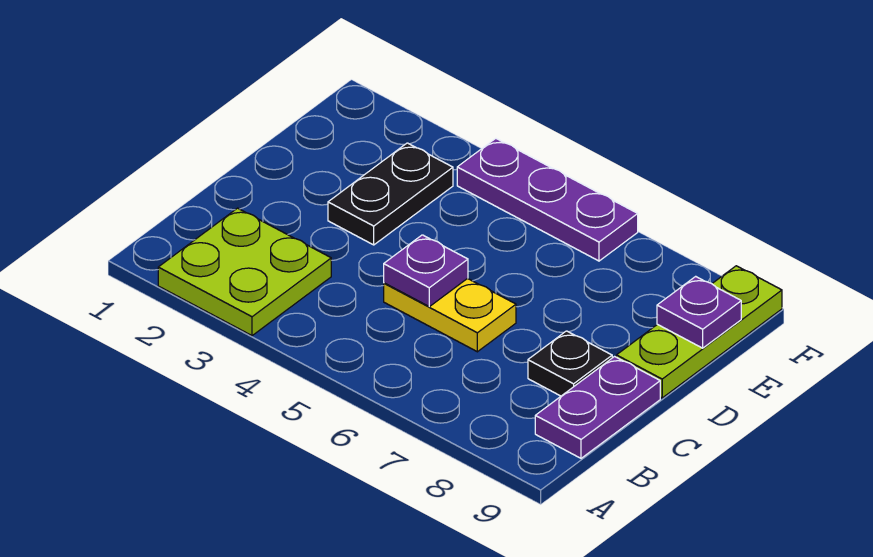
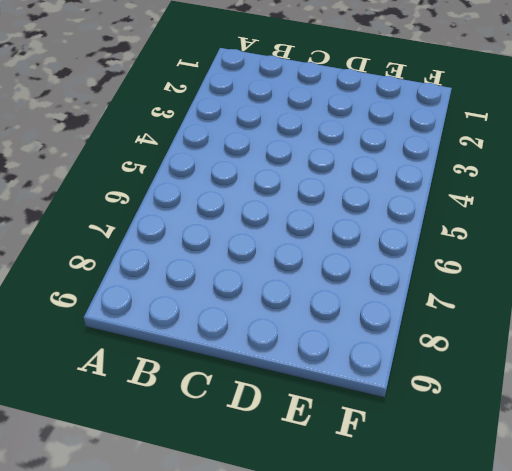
none -> lime 2x2 plate [158,208,331,336]
none -> purple 1x2 plate [535,357,660,458]

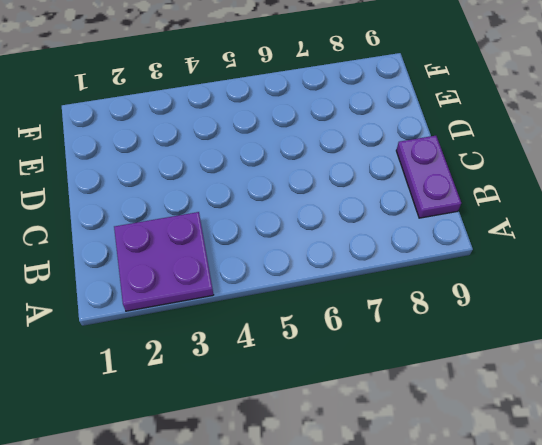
purple 2x2 plate [114,212,213,311] -> lime 2x2 plate [158,208,331,336]
none -> yellow 1x2 plate [384,278,516,352]
none -> black 1x1 plate [528,331,612,396]

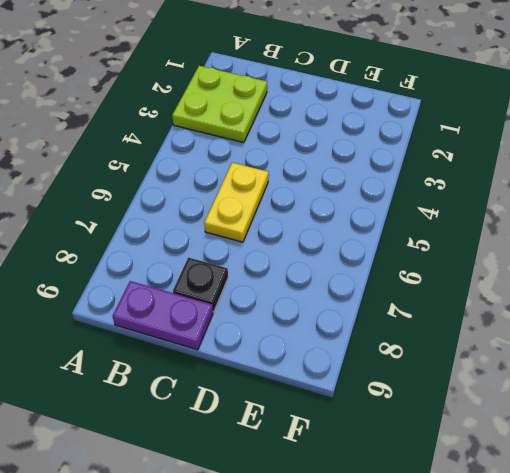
none -> black 1x2 plate [328,143,453,245]
none -> lime 1x3 plate [616,266,782,398]

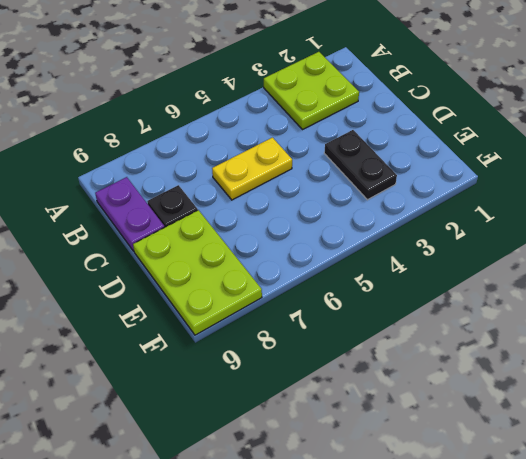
lime 2x3 plate [133,210,262,335] -> lime 1x3 plate [616,266,782,398]
none -> purple 1x3 plate [457,138,638,261]
none -> purple 1x1 plate [384,235,468,307]

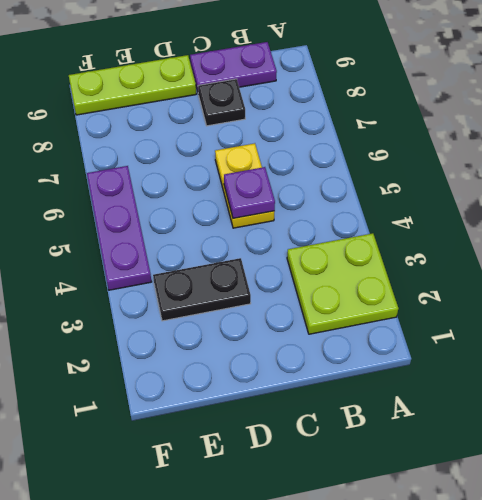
none -> purple 1x1 plate [657,276,741,348]

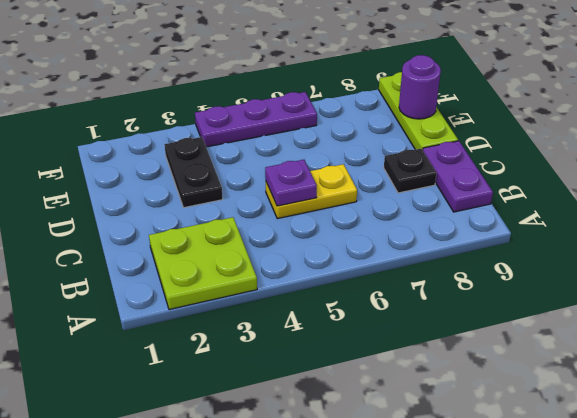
purple 1x1 round brick [399,55,441,119] -> purple 1x1 plate [657,276,741,348]

